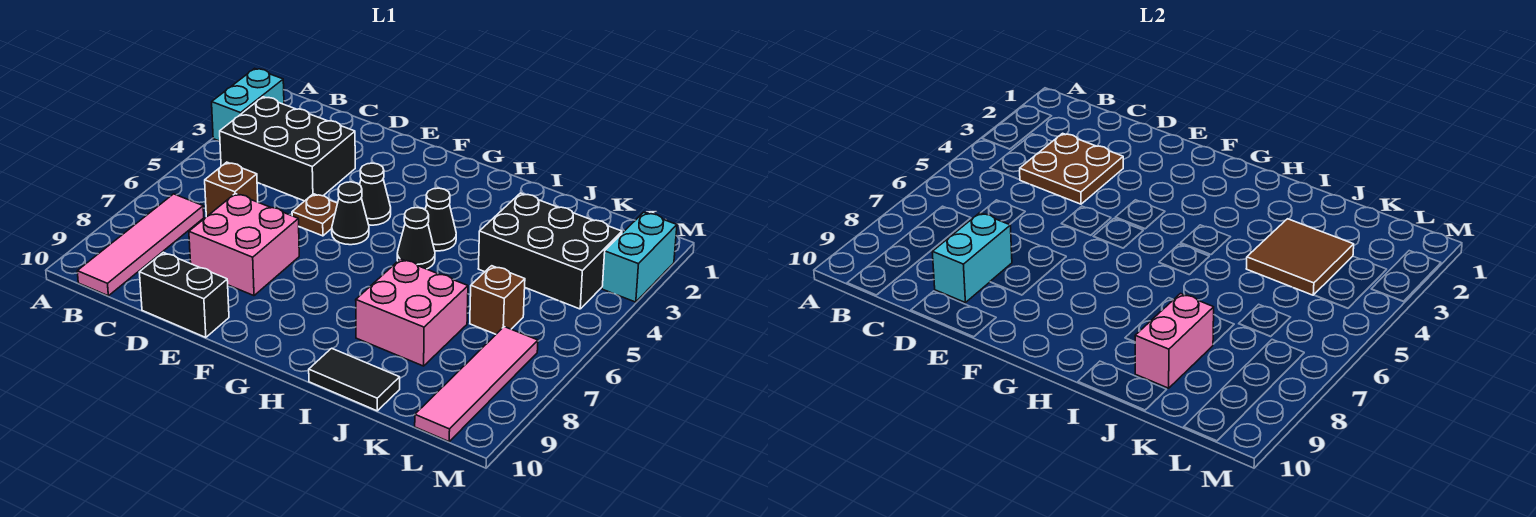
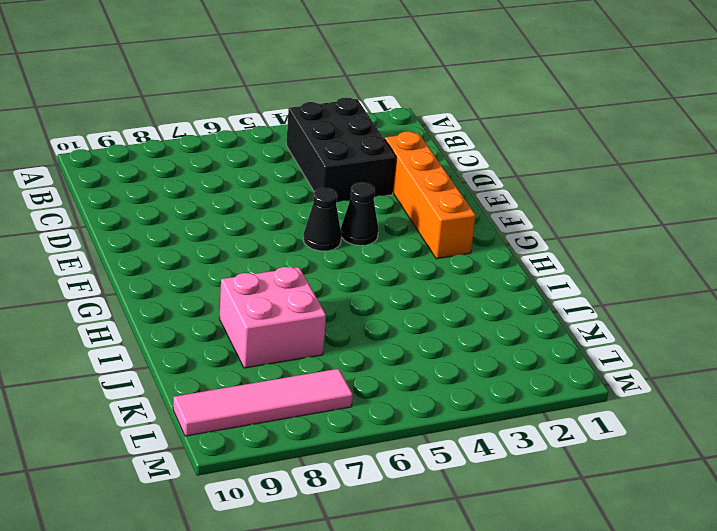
orange 1x4 brick [385,132,475,259] -> none
none -> cyan 1x2 brick [212,68,284,141]
none -> pink 1x4 tile [77,194,204,296]
none -> brown 1x1 brick [205,162,258,217]

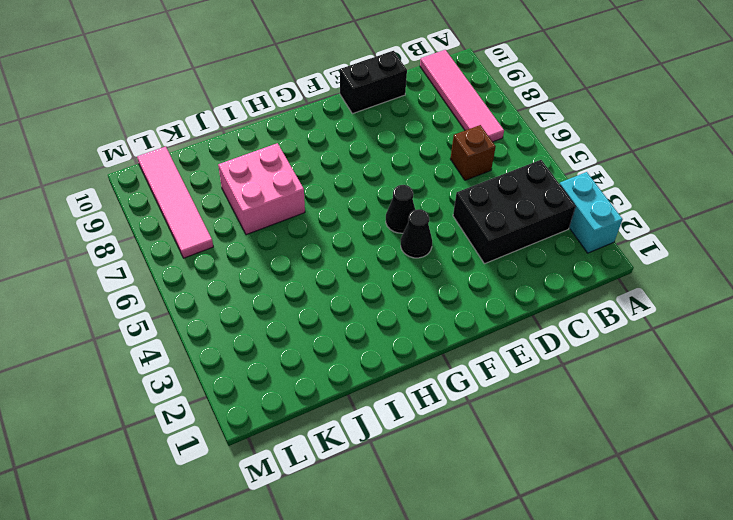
none -> pink 2x2 brick [189,193,299,296]
none -> brown 1x1 plate [292,194,338,236]
none -> black 1x1 cone [425,188,456,251]

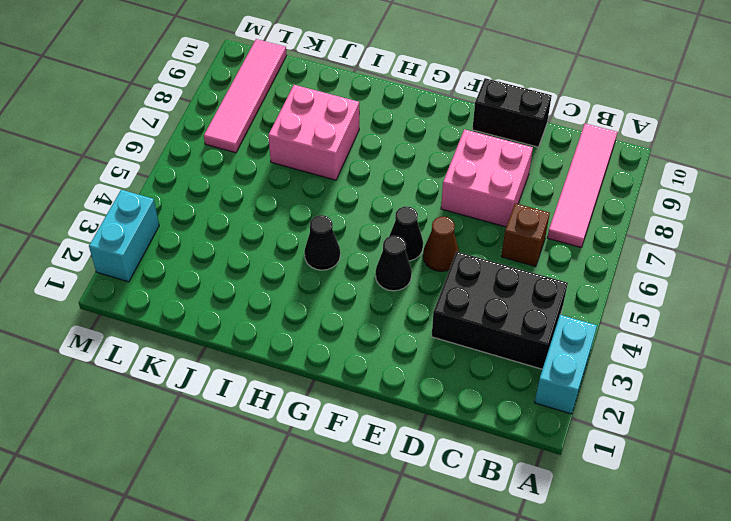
brown 1x1 cone [423,217,459,271] -> brown 1x1 plate [292,194,338,236]
none -> black 1x1 cone [397,208,435,269]
none -> black 1x2 tile [309,348,400,411]
none -> black 2x3 brick [478,193,622,309]

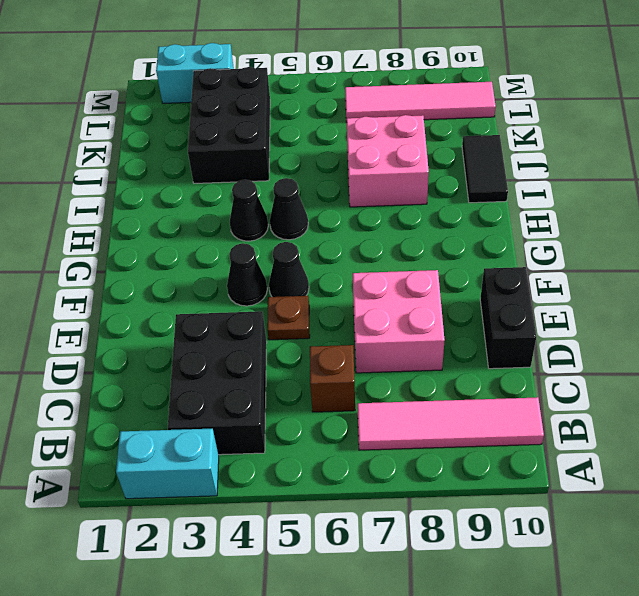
none -> brown 1x1 brick [470,266,525,334]
none -> brown 2x2 plate [1020,133,1123,204]
none -> cyan 1x2 brick [932,213,1012,302]

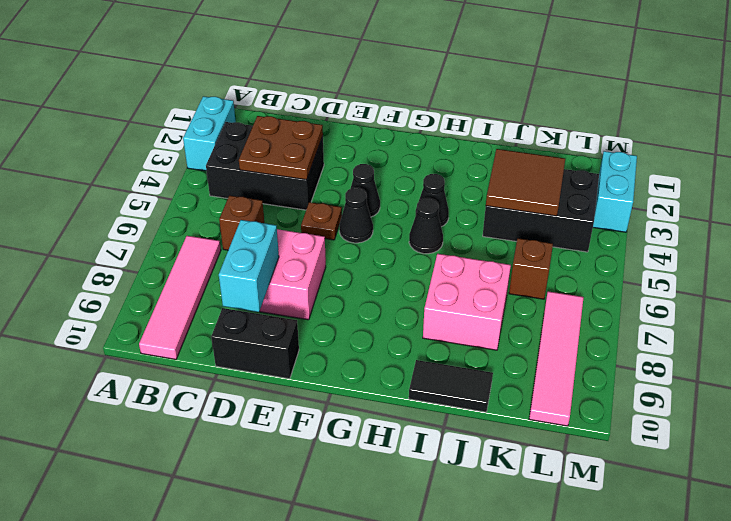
none -> pink 1x2 brick [1135,294,1214,388]

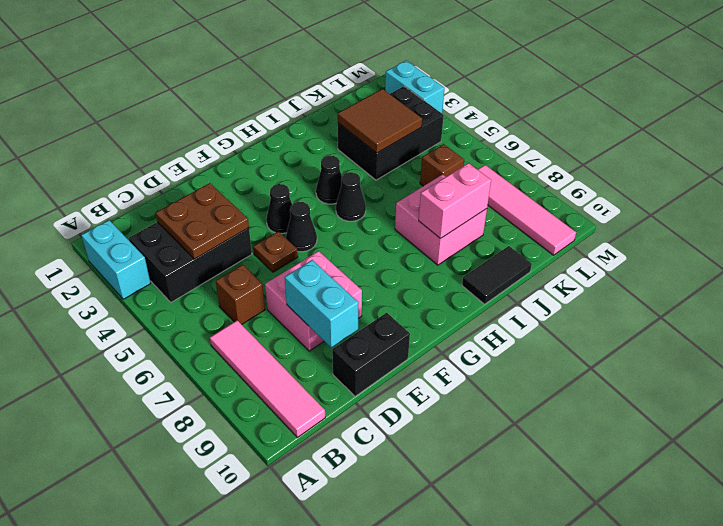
pink 1x2 brick [419,163,491,239] -> pink 1x2 brick turned to [1135,294,1214,388]

